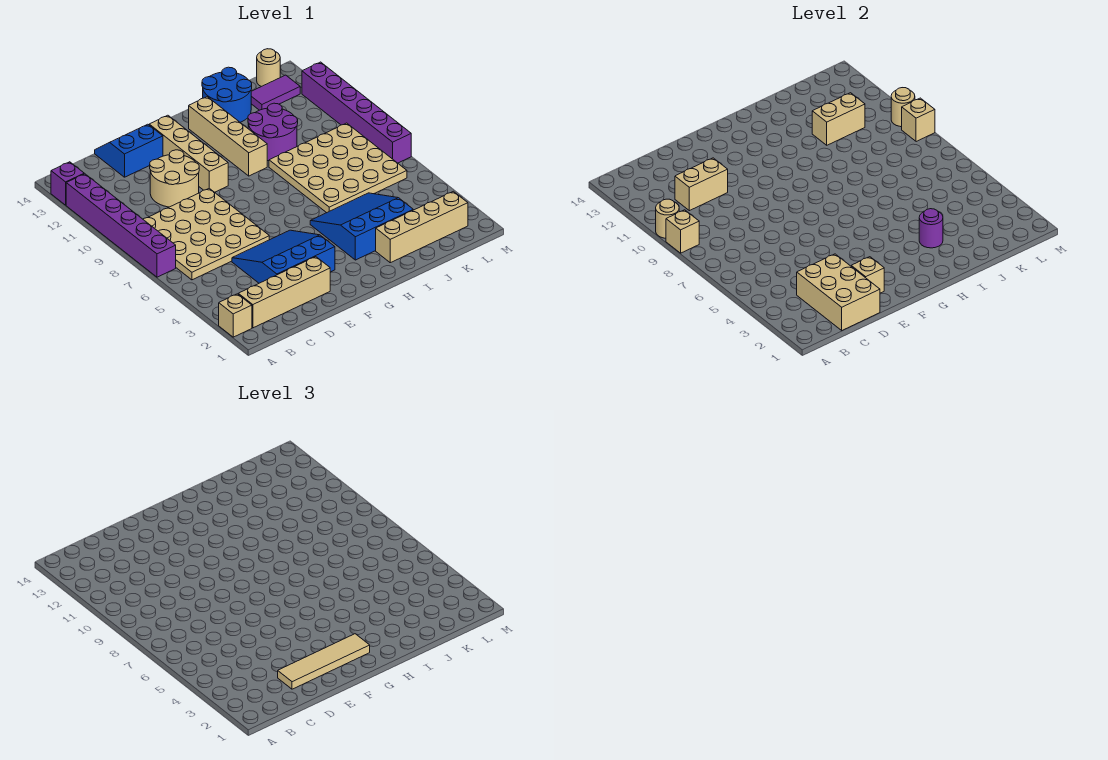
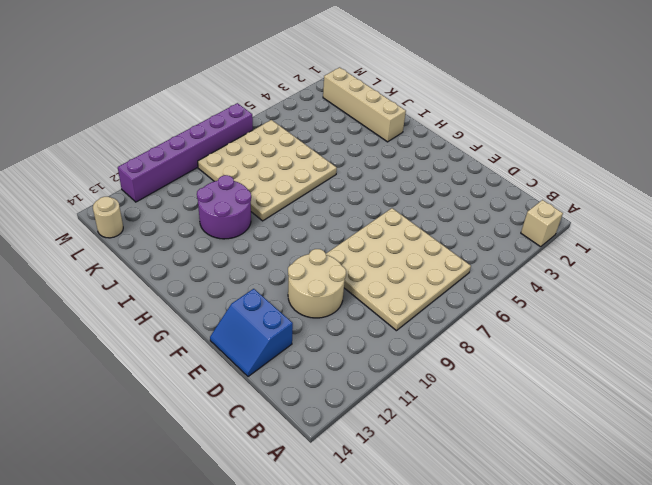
none -> purple 1x6 brick [66,174,176,277]
none -> purple 1x1 brick [51,162,84,205]
none -> tan 1x4 brick [238,257,330,328]

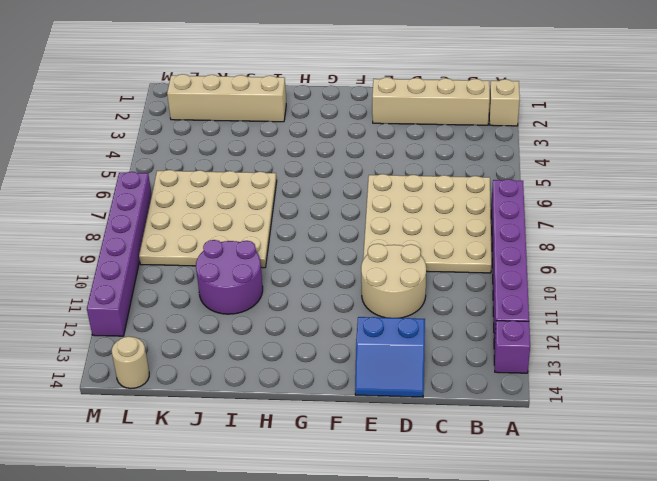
none -> blue 3x3 slope [232,230,335,283]
none -> tan 1x4 brick [149,115,228,192]
none -> blue 3x3 slope [310,193,413,260]

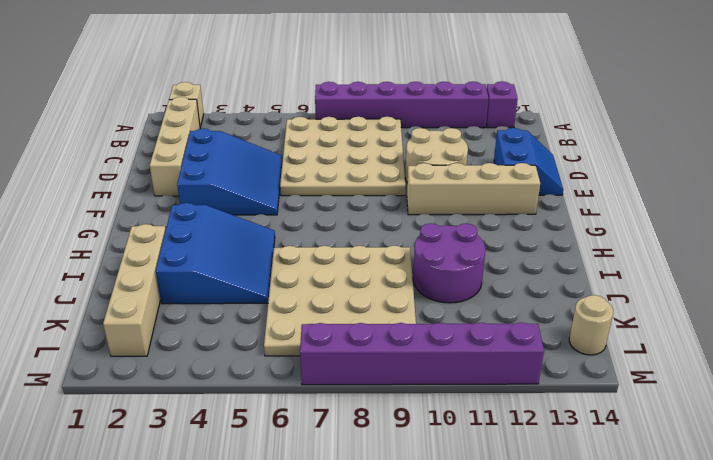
none -> tan 1x4 brick [189,97,267,176]
none -> blue 2x2 round brick [202,67,252,122]
none -> purple 1x2 tile [251,75,300,110]

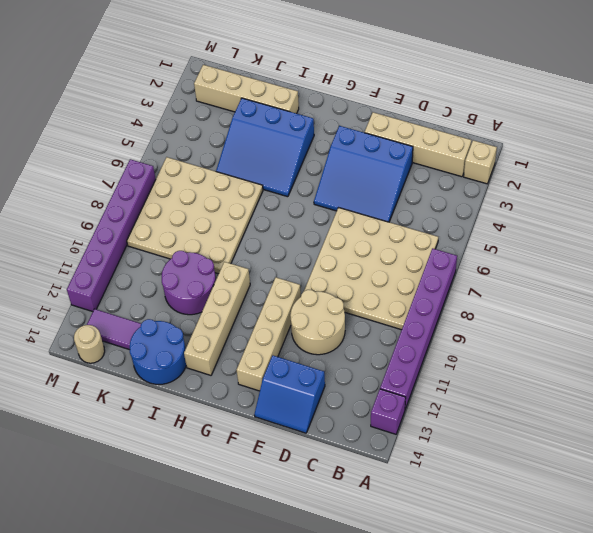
none -> tan 1x1 brick [666,210,699,253]
none -> tan 1x1 round brick [656,199,679,238]
none -> tan 2x3 brick [797,254,880,330]

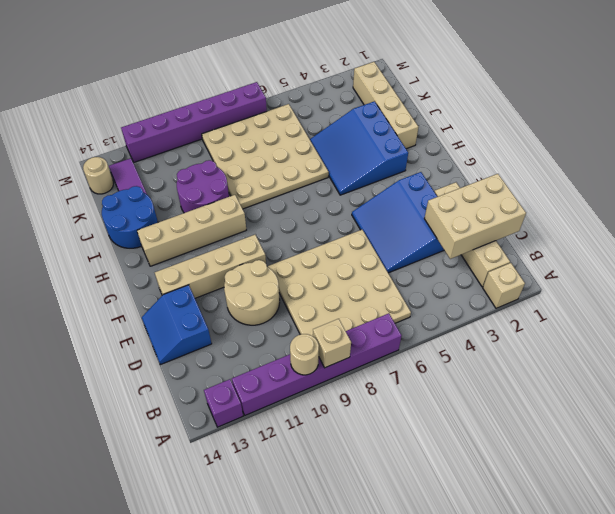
none -> tan 1x2 brick [675,158,728,211]
none -> tan 1x1 brick [851,257,884,293]
none -> purple 1x1 round brick [919,209,943,248]

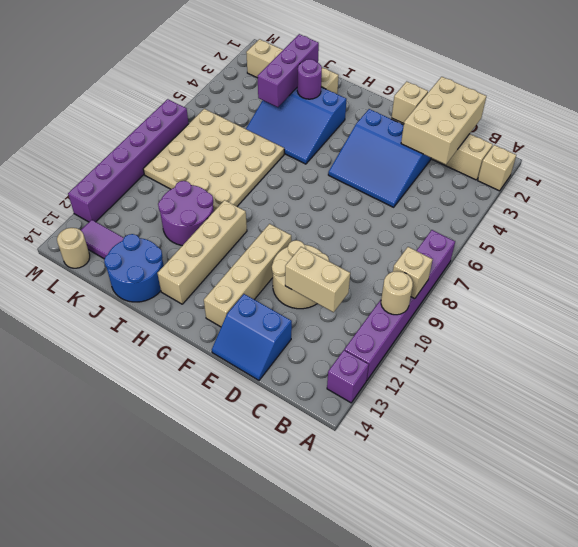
purple 1x3 brick [258,34,319,107] -> none
none -> tan 4x4 plate [143,188,269,280]
none -> tan 1x2 brick [812,93,865,145]
none -> tan 1x1 brick [902,98,935,142]

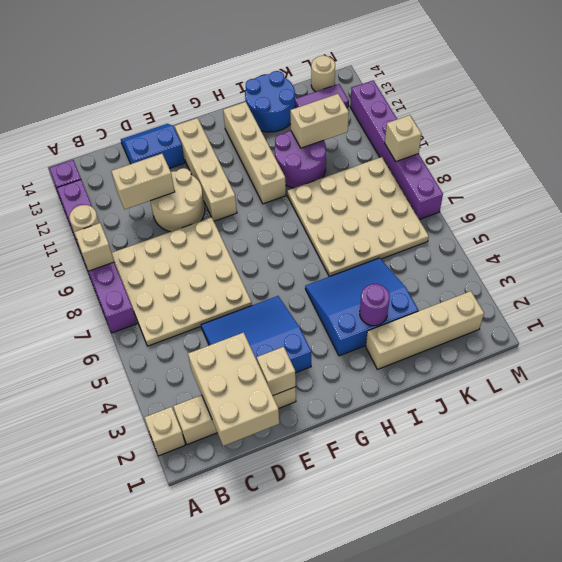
none -> tan 1x1 round brick [891,88,915,127]
none -> tan 1x4 tile [278,634,370,689]

